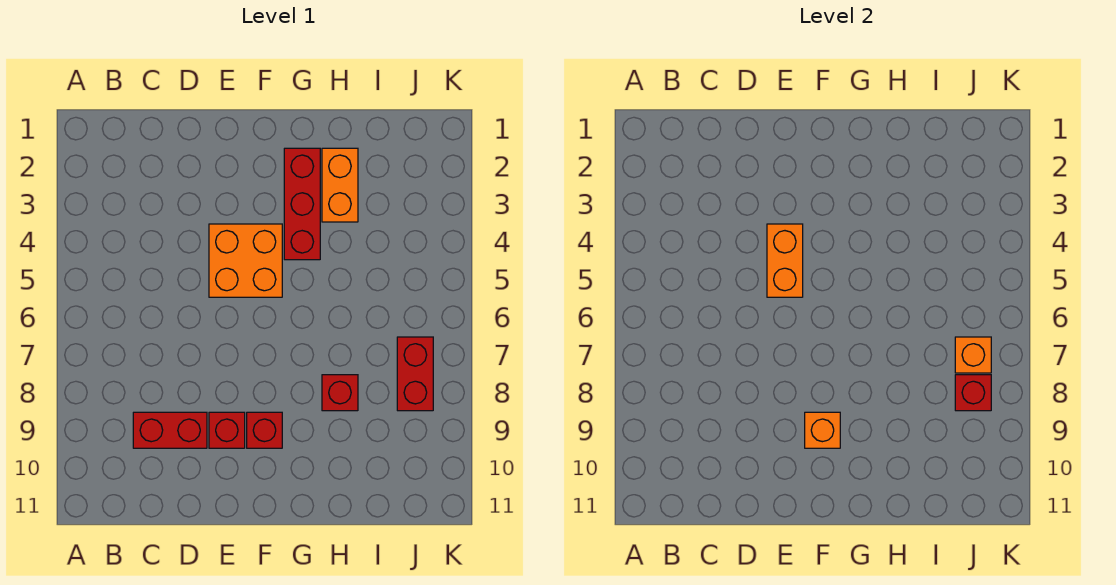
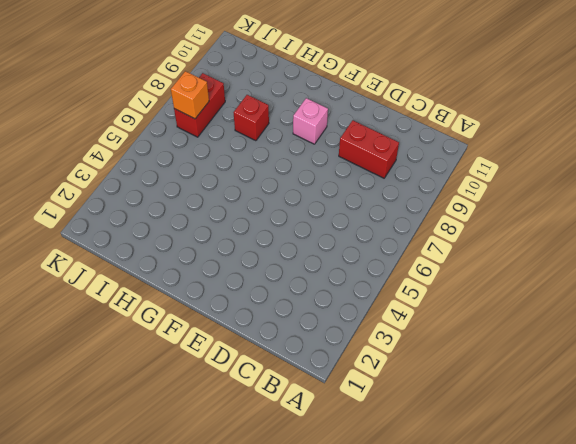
pink 1x1 brick [293,98,328,144] -> red 1x1 brick [247,412,282,448]
none -> orange 2x2 brick [209,224,282,297]
none -> red 1x1 brick [209,412,245,448]
none -> red 1x3 brick [284,148,320,260]

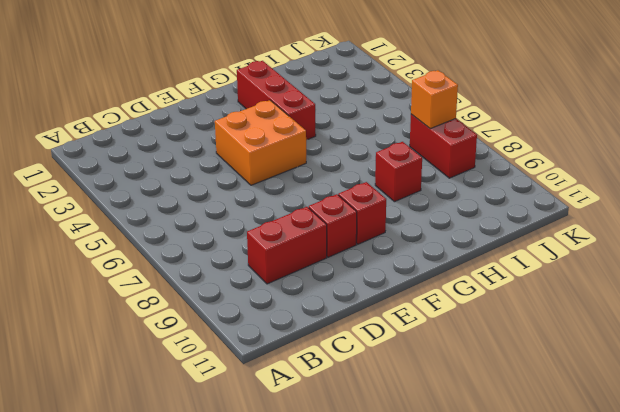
none -> orange 1x2 brick [322,148,358,222]
none -> orange 1x2 brick [767,224,803,297]
none -> orange 1x1 brick [805,412,840,448]

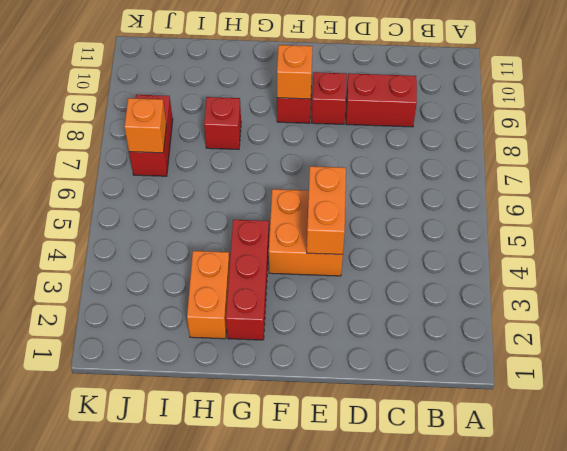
none -> red 1x1 brick [955,375,991,411]

